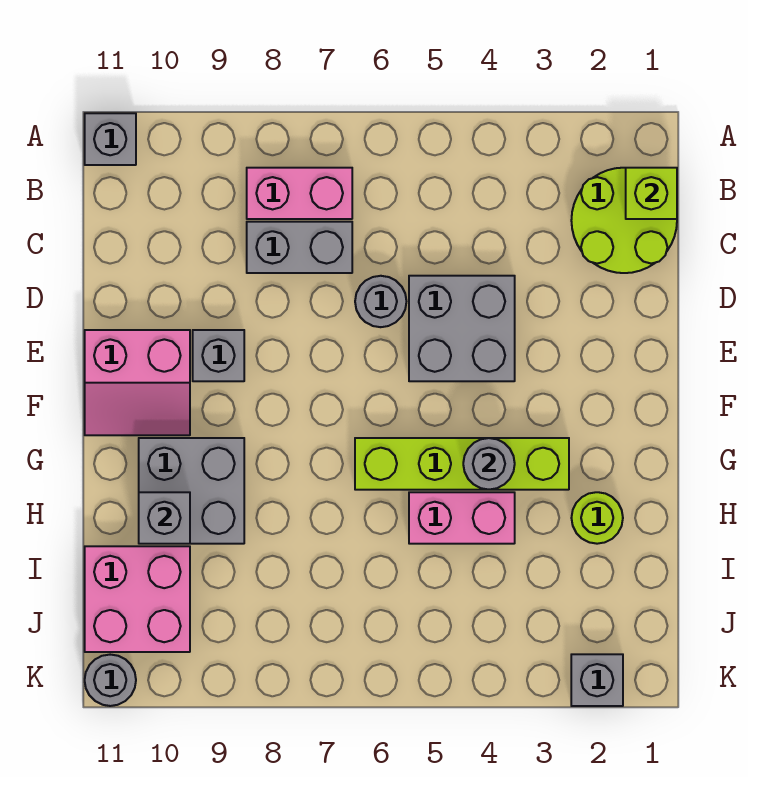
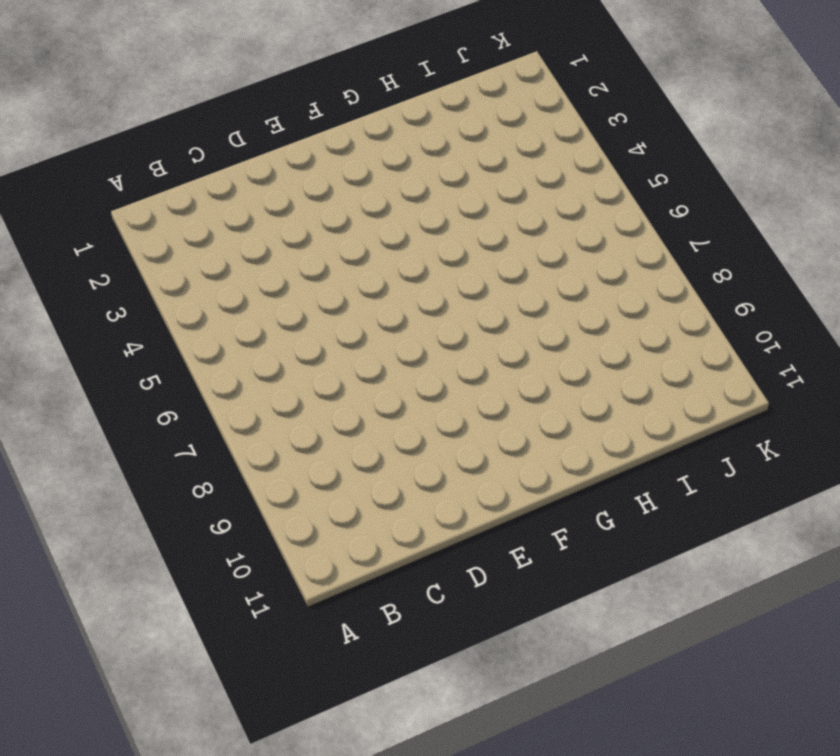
none -> grey 1x1 brick [85,113,136,165]
none -> lime 2x2 round brick [571,168,677,273]
none -> pink 1x2 brick [247,168,352,219]

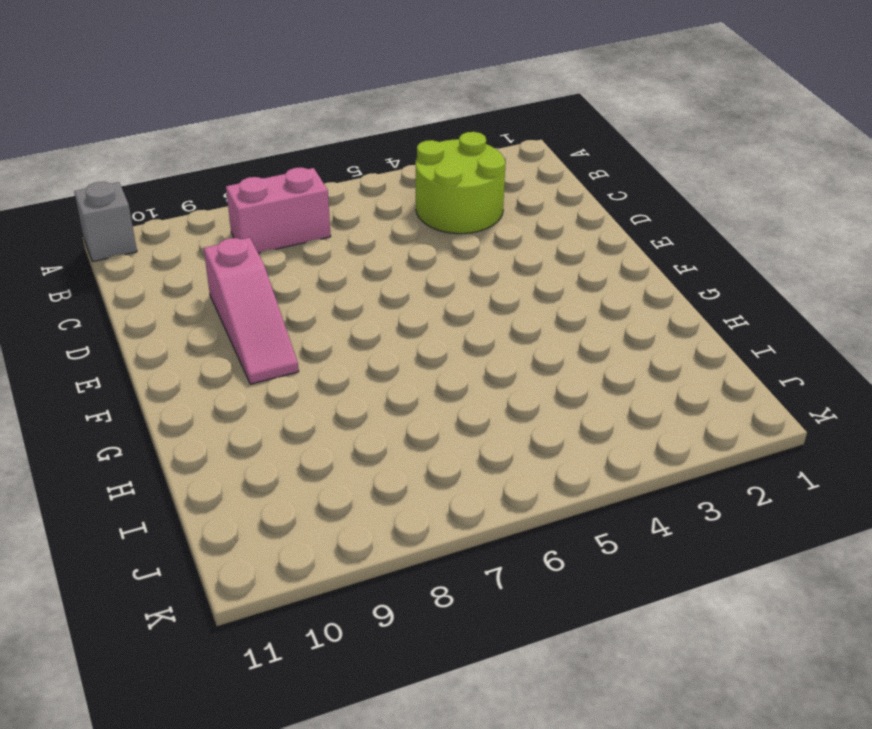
lime 2x2 round brick [416,132,505,234] -> lime 2x2 round brick moved to [571,168,677,273]
pink 1x3 slope [204,238,299,384] -> grey 1x1 brick [193,330,244,381]
none -> grey 1x2 brick [247,222,352,273]
none -> grey 2x2 brick [409,276,515,381]
none -> grey 1x1 round brick [355,276,406,327]

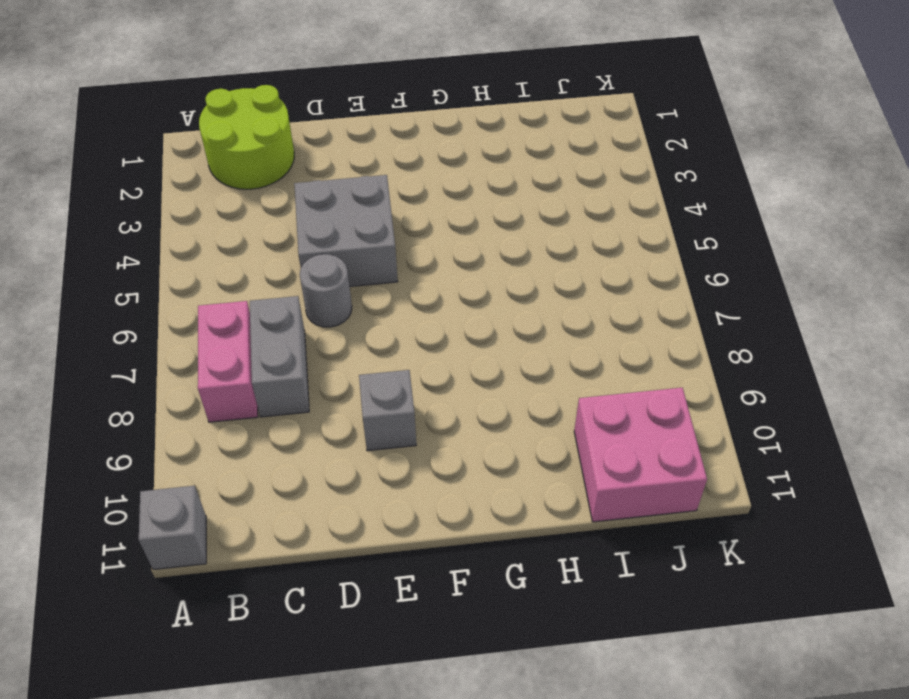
none -> pink 2x2 slope [85,330,190,435]
none -> lime 1x4 brick [355,438,569,490]
none -> grey 2x2 brick [139,438,244,544]

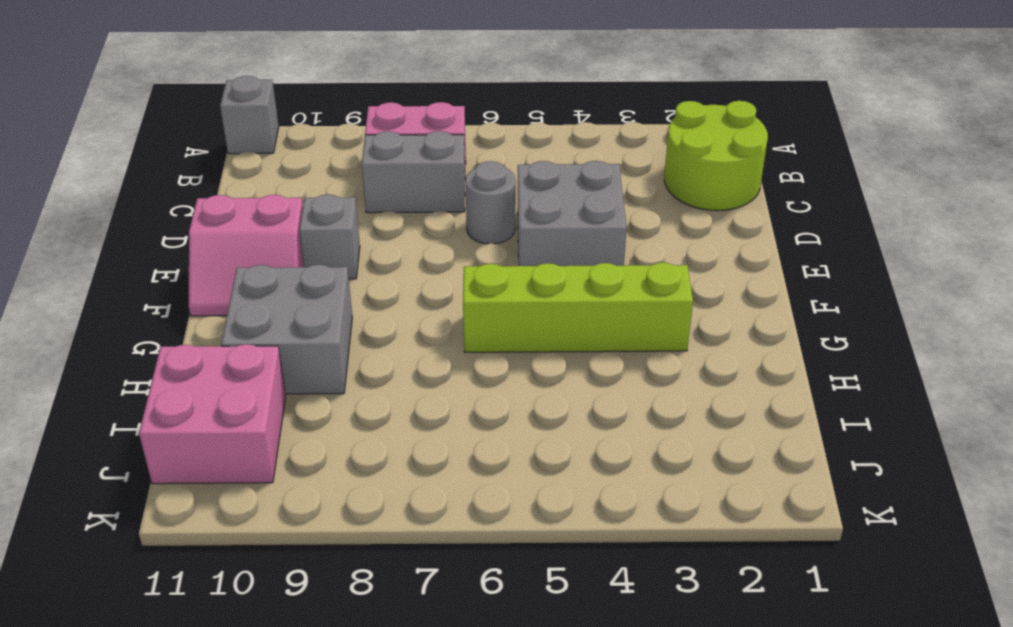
none -> lime 1x1 round brick [572,492,623,544]
none -> pink 1x2 brick [409,492,515,544]
none -> grey 1x1 brick [571,654,623,706]

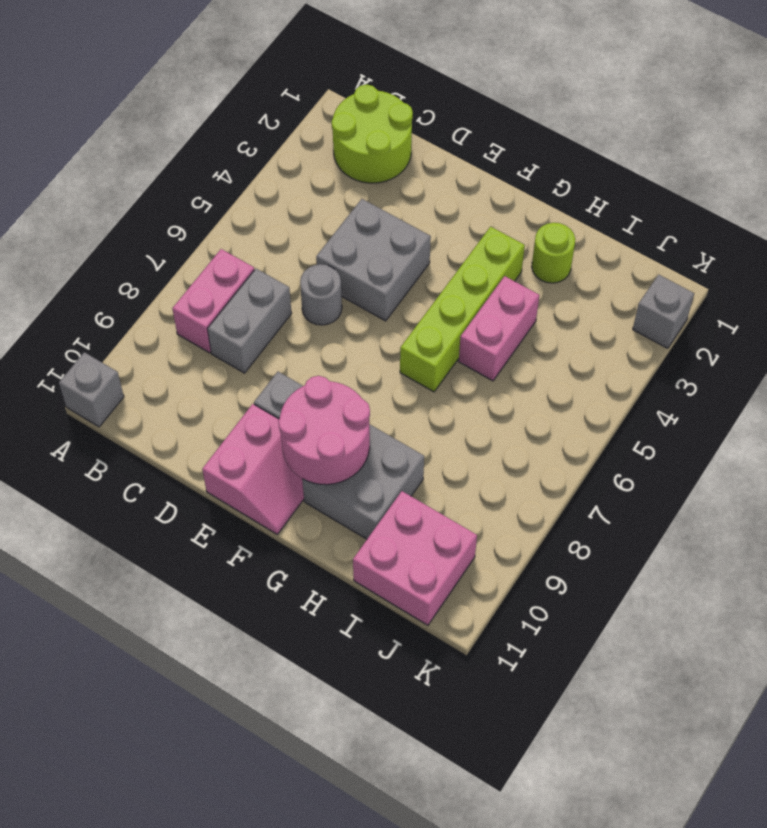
pink 2x2 round brick [278,376,370,485] -> none
none -> grey 1x1 round brick [85,655,136,706]
none -> lime 1x1 brick [626,168,677,219]
none -> grey 1x1 round brick [463,438,515,490]

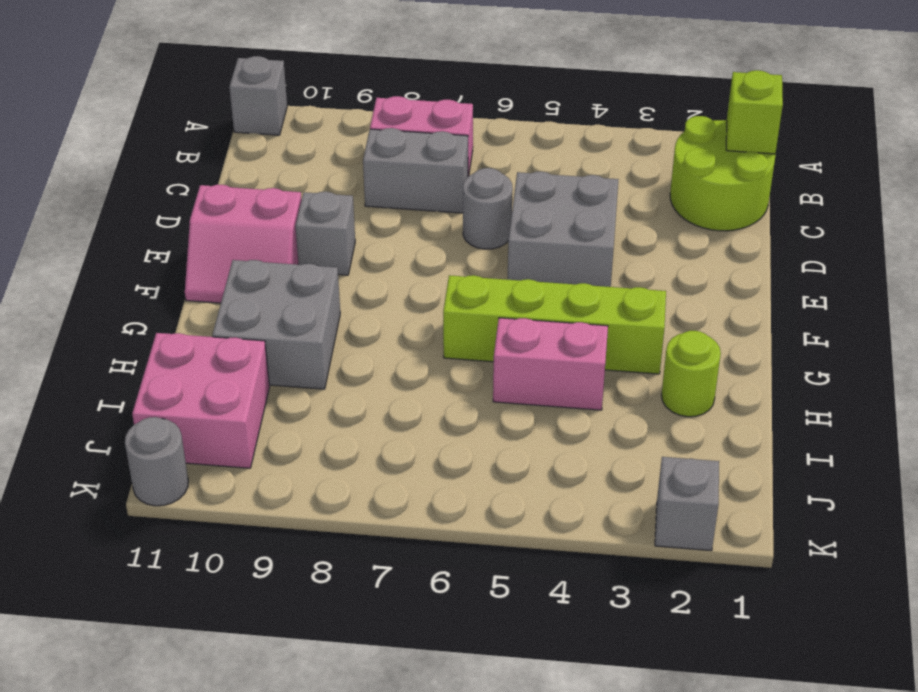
none -> grey 1x1 round brick [463,438,515,490]
none -> grey 1x1 brick [139,492,190,544]

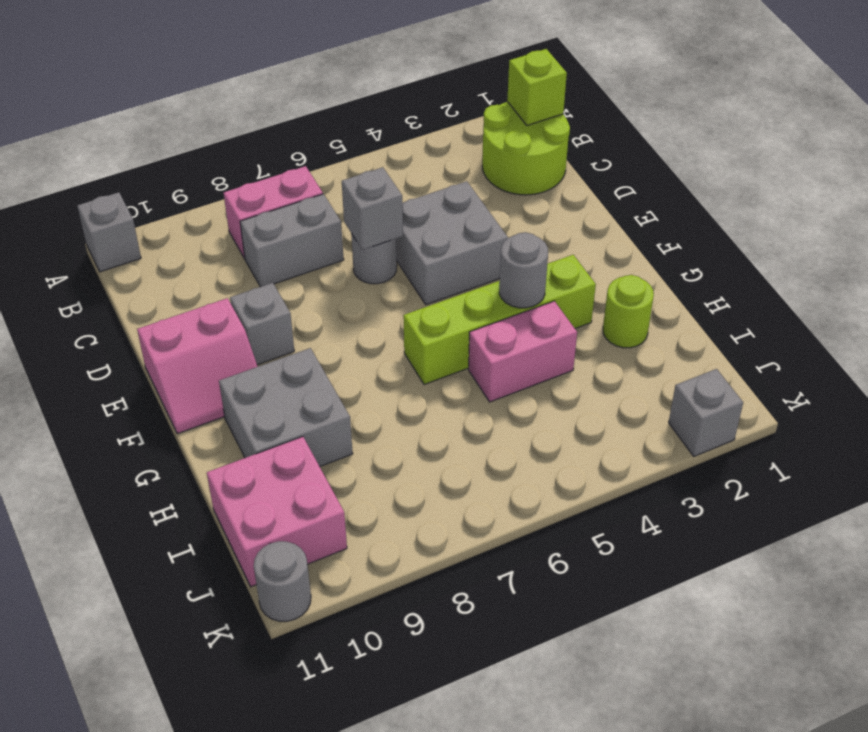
grey 1x1 brick [342,167,403,250] -> grey 1x1 brick moved to [139,492,190,544]

